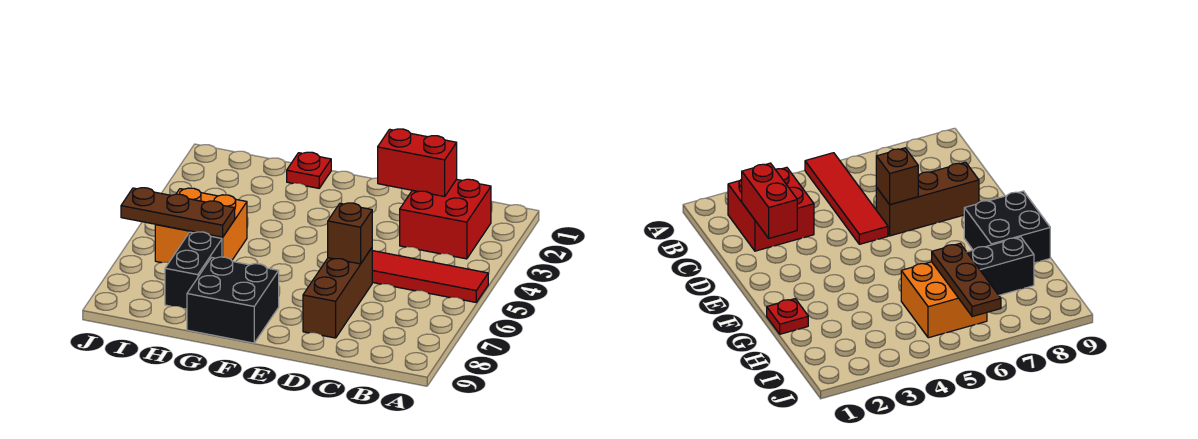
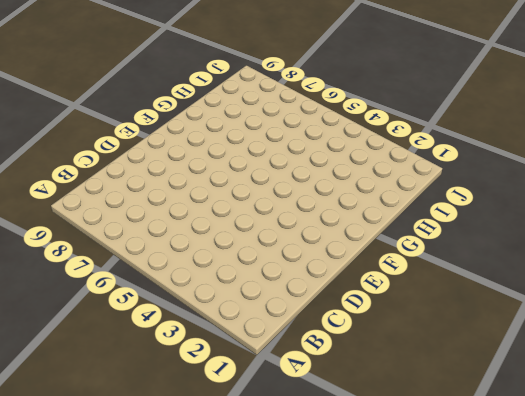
none -> red 1x4 tile [372,251,488,302]
none -> red 2x2 brick [400,179,491,259]

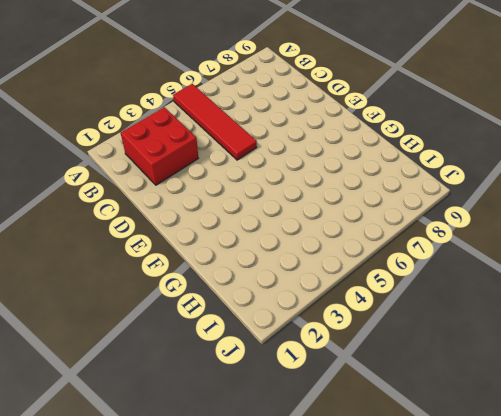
none -> brown 1x3 brick [303,248,372,338]
none -> black 2x2 brick [187,257,279,343]

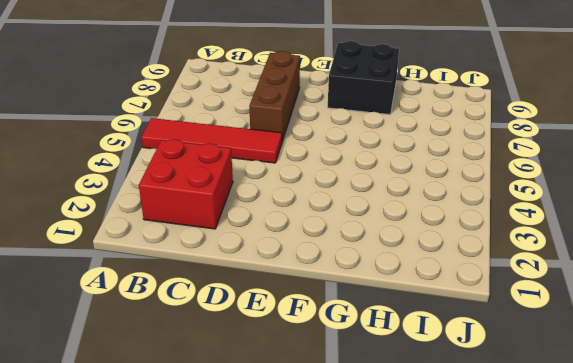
none -> red 1x1 plate [287,152,331,188]
none -> orange 2x2 brick [155,188,247,263]

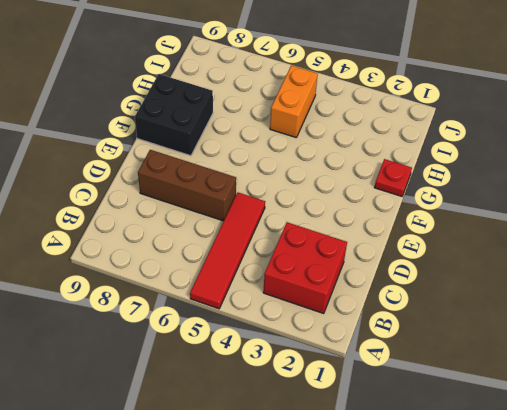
orange 1x2 brick [270,65,318,137] -> orange 2x2 brick [155,188,247,263]
none -> black 1x2 brick [165,232,222,309]
none -> red 1x2 brick [378,129,457,197]

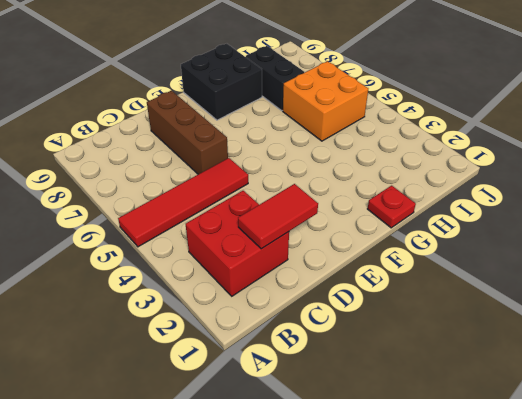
red 1x2 tile [238,184,318,249] -> red 1x2 brick [378,129,457,197]
none -> brown 1x1 brick [328,203,372,264]
none -> brown 1x3 plate [121,188,235,237]

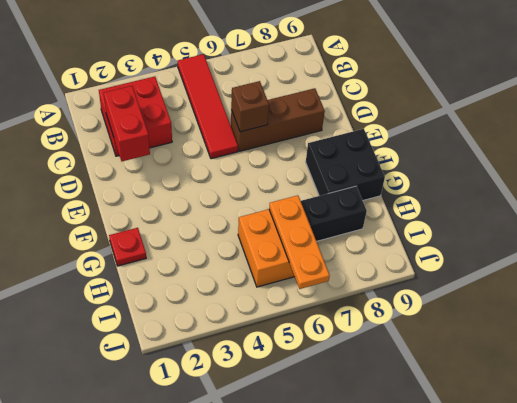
orange 1x3 plate [269,195,330,289] -> brown 1x3 plate [121,188,235,237]

